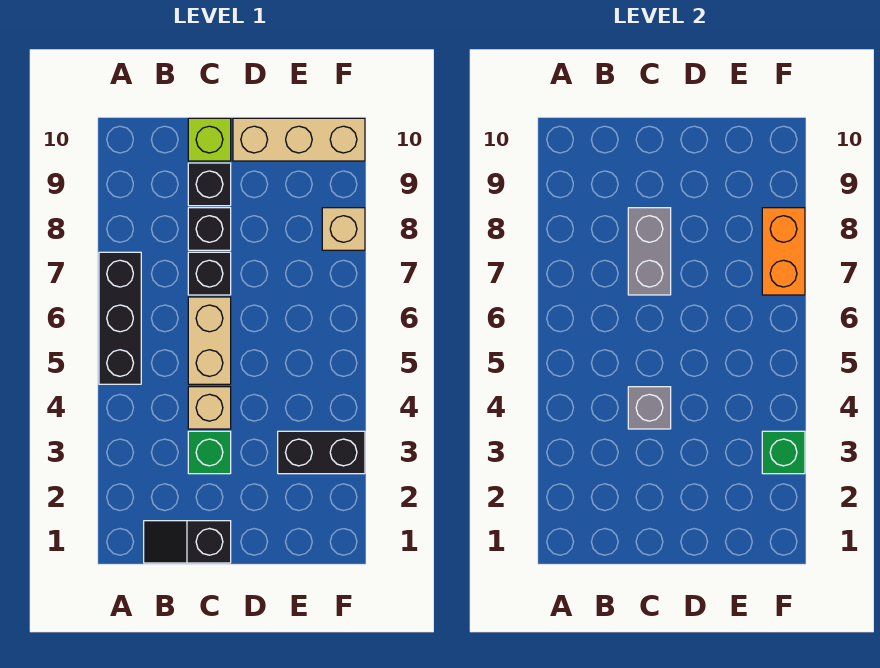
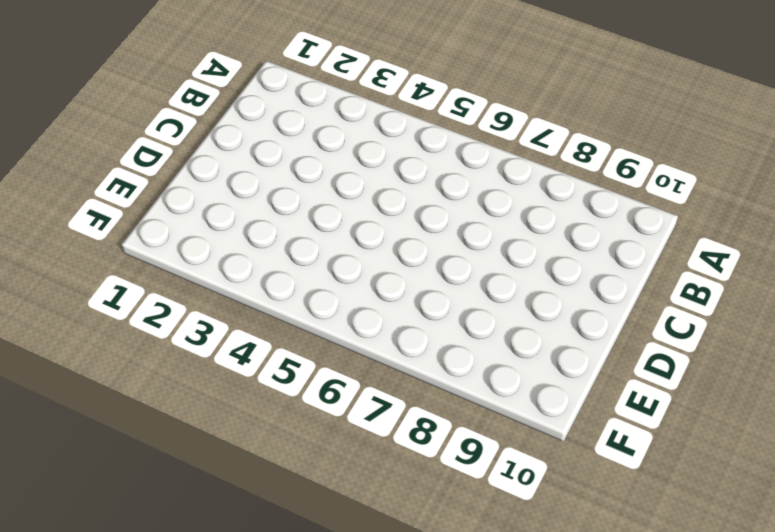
none -> black 1x3 brick [99,252,141,384]
none -> black 1x2 slope [144,521,231,563]
none -> green 1x1 brick [188,431,231,474]

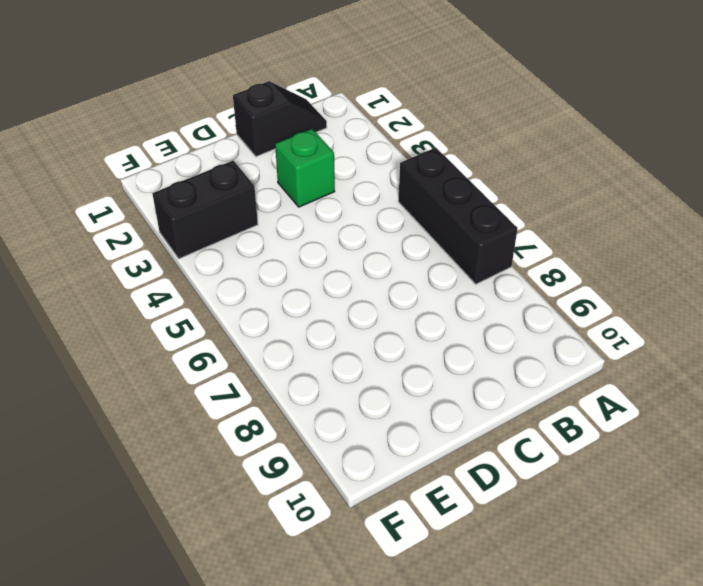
none -> tan 1x1 brick [188,387,231,429]
none -> tan 1x2 brick [188,297,231,384]
none -> black 1x1 brick [188,252,231,295]

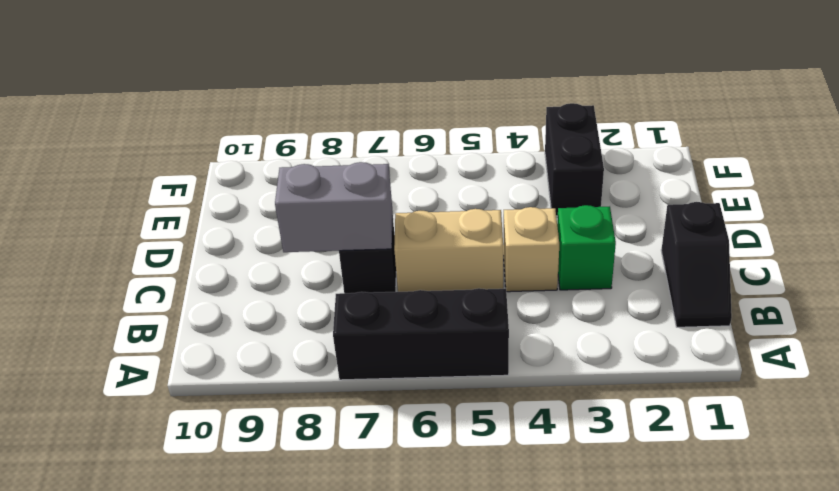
none -> black 1x1 brick [188,208,231,250]
none -> black 1x1 brick [188,163,231,206]
none -> lime 1x1 brick [188,118,231,161]

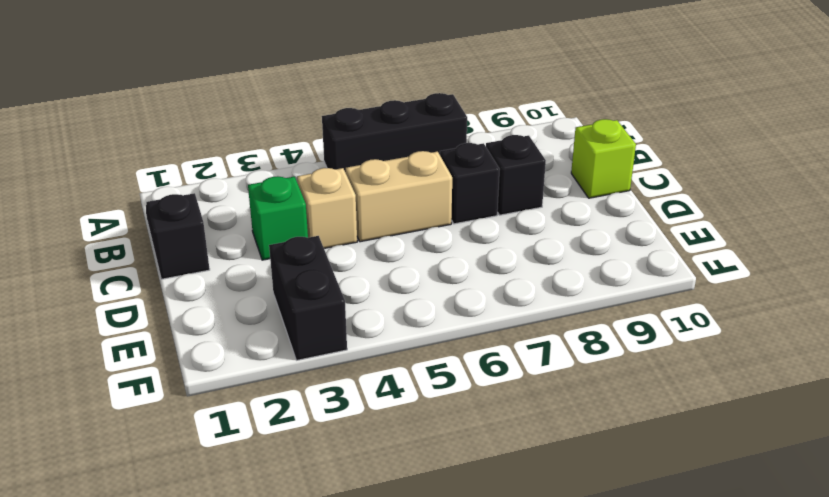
none -> black 1x1 brick [188,163,231,206]
none -> tan 1x3 brick [233,118,365,161]
none -> tan 1x1 brick [322,208,365,250]

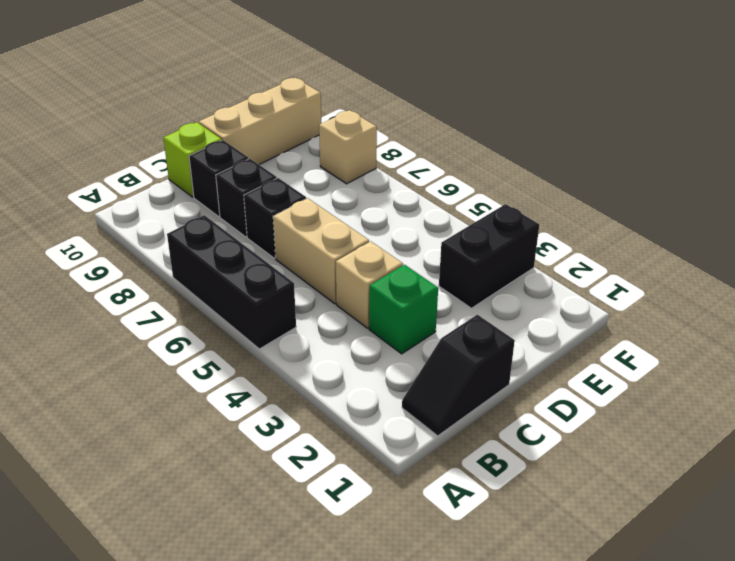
none -> grey 1x1 brick [628,387,671,429]
none -> grey 1x2 brick [628,208,671,295]
none -> green 1x1 brick [762,431,805,474]

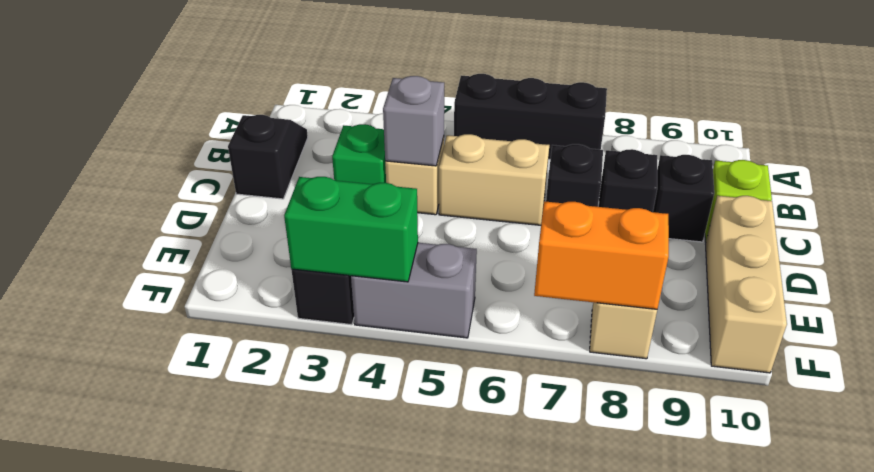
green 1x2 brick [284,177,418,282] -> green 1x1 brick [762,431,805,474]
grey 1x2 brick [351,243,477,338] -> grey 1x2 brick moved to [628,208,671,295]

